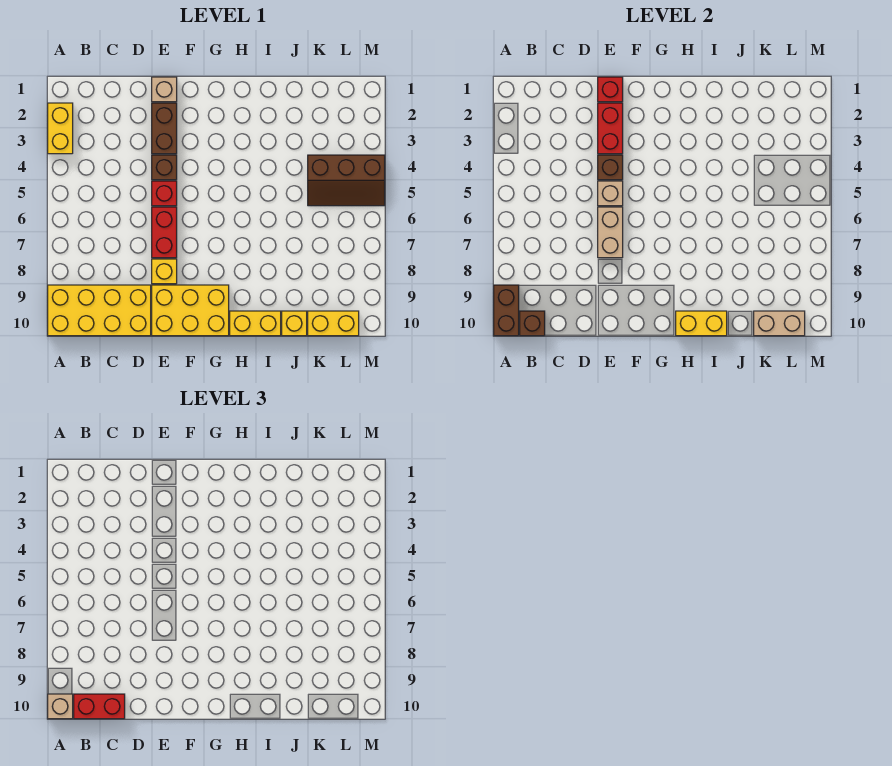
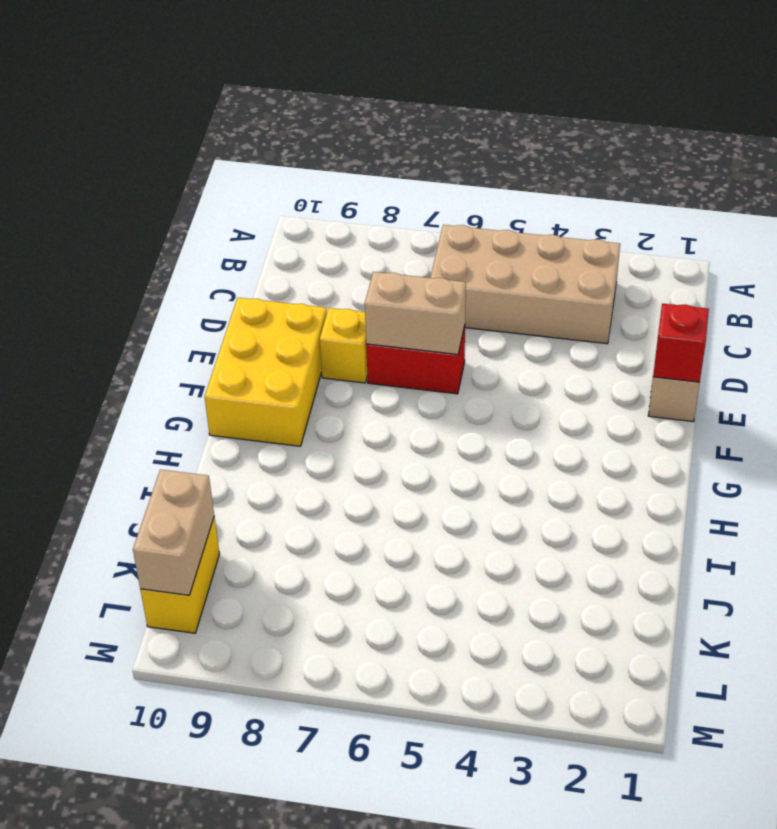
tan 2x4 brick [430,225,620,344] -> none
none -> yellow 1x2 brick [48,103,73,154]
none -> yellow 2x4 brick [48,285,151,336]
none -> brown 1x2 brick [152,103,177,154]

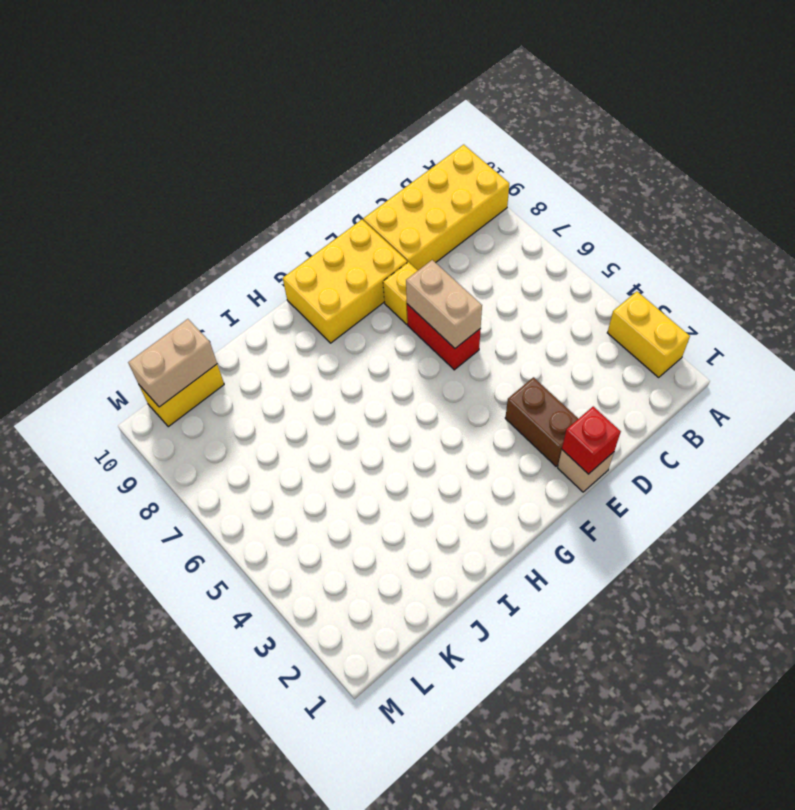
none -> brown 1x1 brick [152,155,177,180]
none -> red 1x1 brick [152,181,177,206]
none -> yellow 1x2 brick [230,311,281,336]

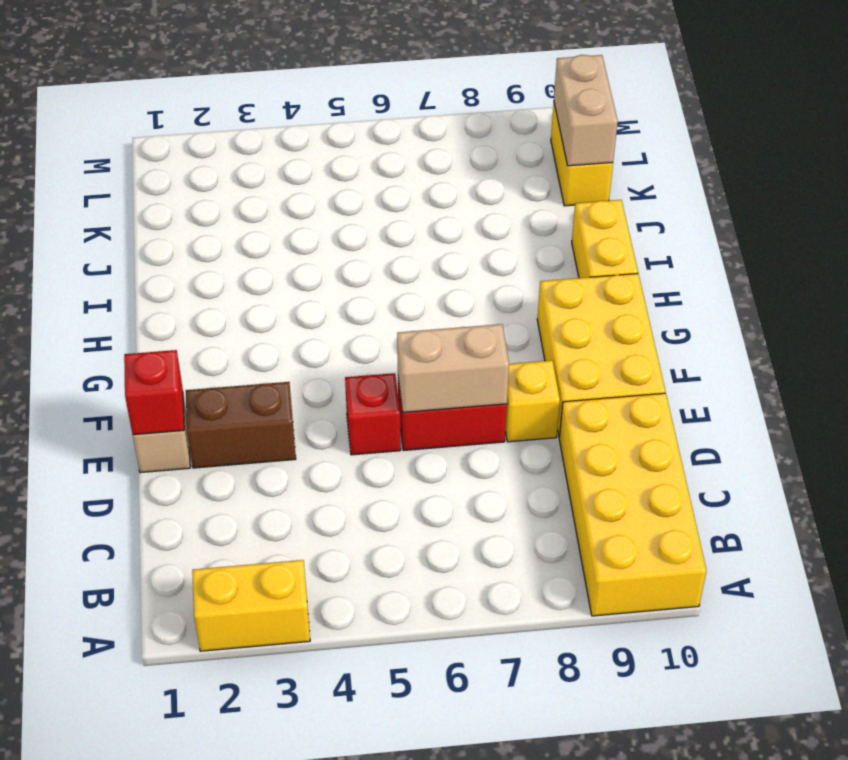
none -> brown 1x1 brick [152,155,177,180]
none -> yellow 1x1 brick [282,311,307,336]
none -> brown 2x3 slope [308,155,385,206]

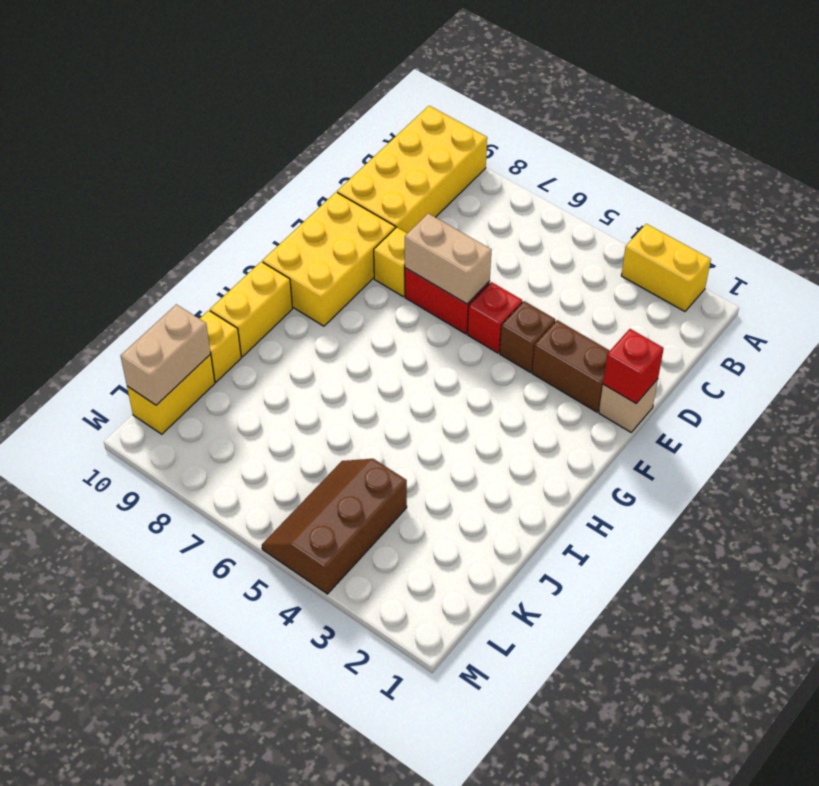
none -> brown 1x2 brick [494,285,519,336]
none -> brown 1x1 brick [520,311,545,336]
none -> red 1x2 brick [598,103,623,154]

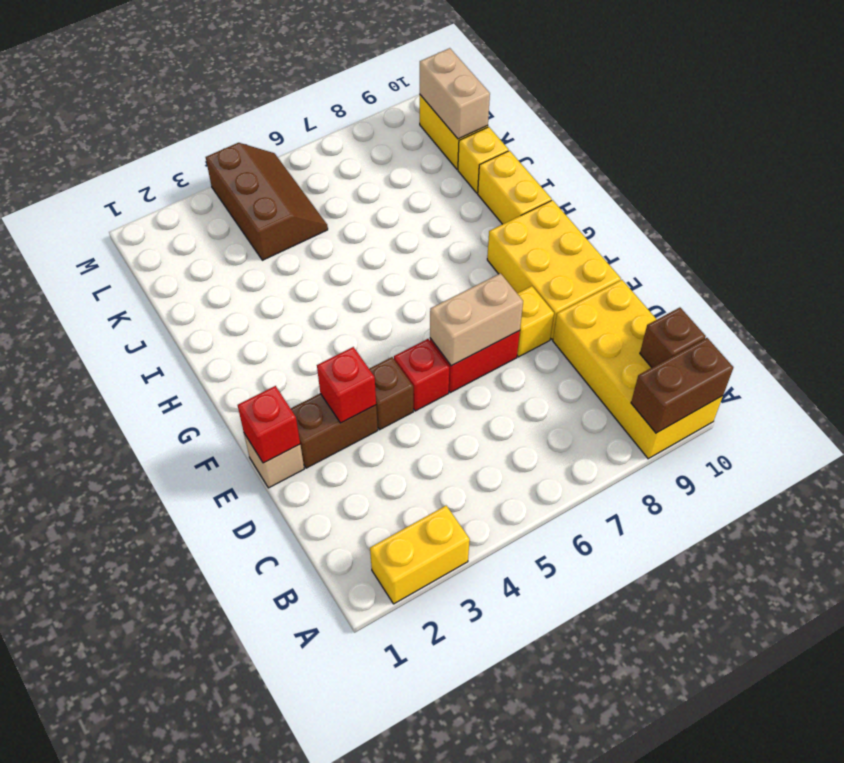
red 1x1 brick [317,347,376,423] -> red 1x2 brick [598,103,623,154]
none -> brown 1x1 brick [598,155,623,180]
none -> tan 1x1 brick [598,181,623,206]
none -> yellow 1x2 brick [676,311,727,336]

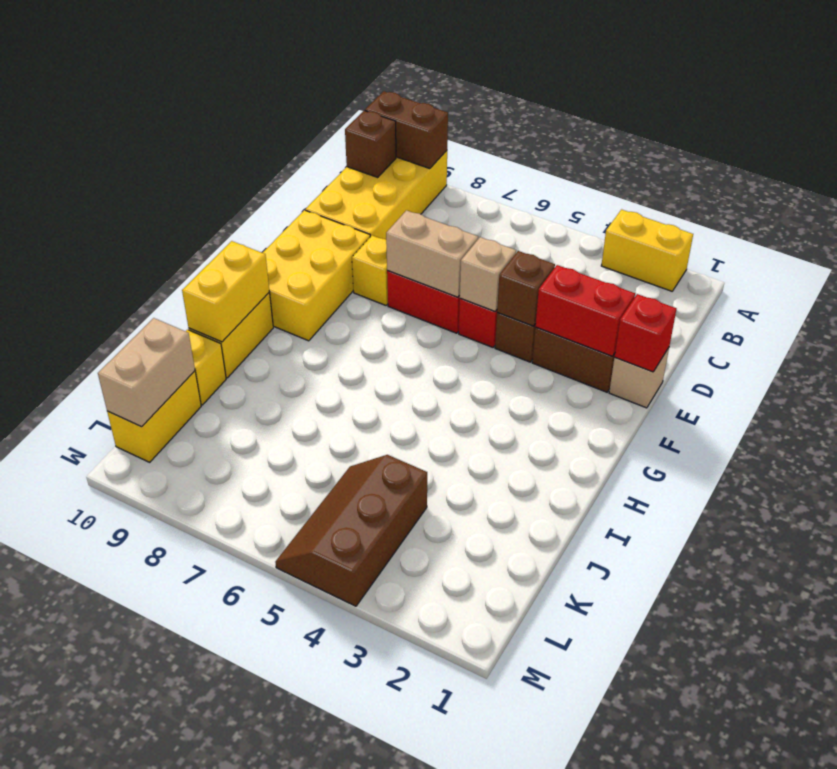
none -> tan 1x1 brick [48,694,73,719]
none -> red 1x2 brick [74,694,125,719]

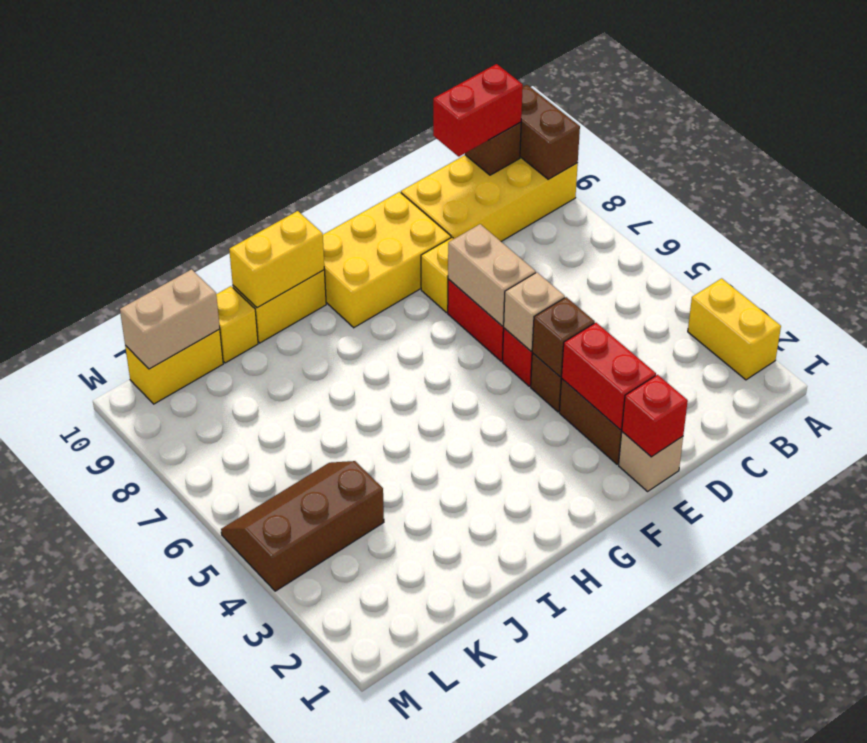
none -> tan 1x1 brick [48,694,73,719]

